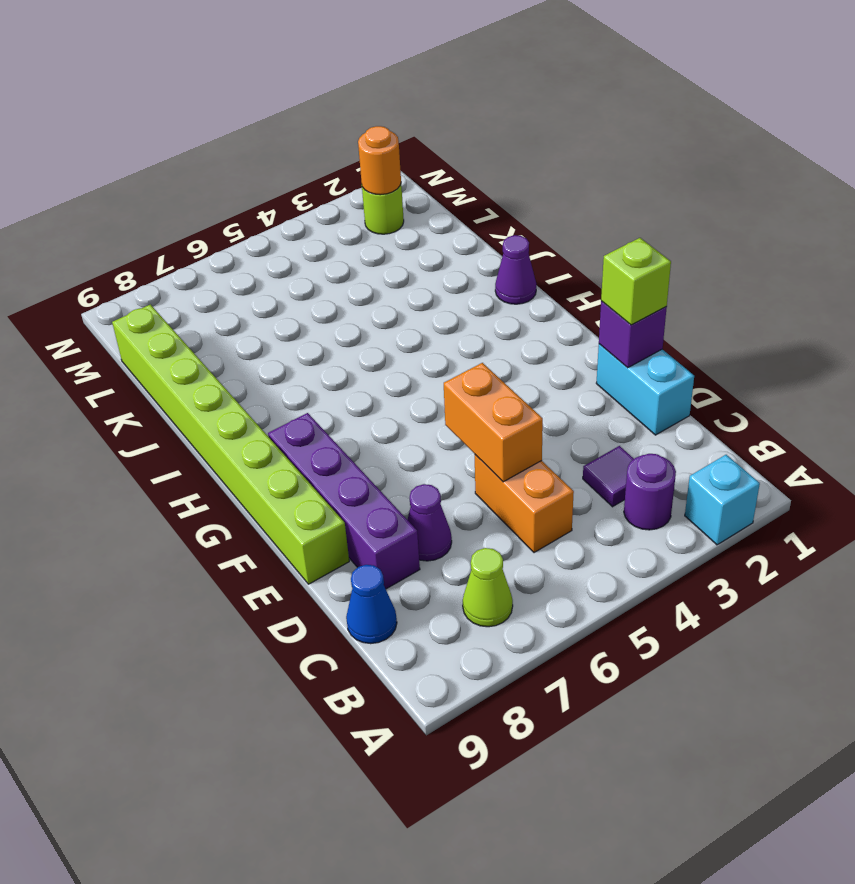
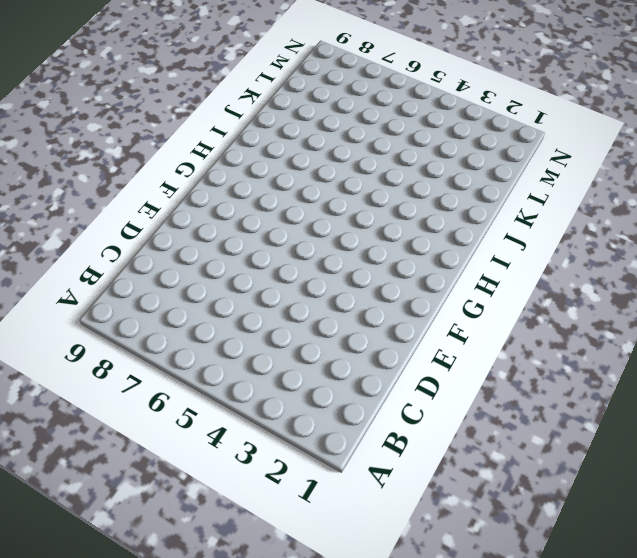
none -> cyan 1x1 brick [685,455,760,545]
none -> purple 1x1 round brick [624,454,676,530]
none -> lime 1x1 cone [463,548,513,627]

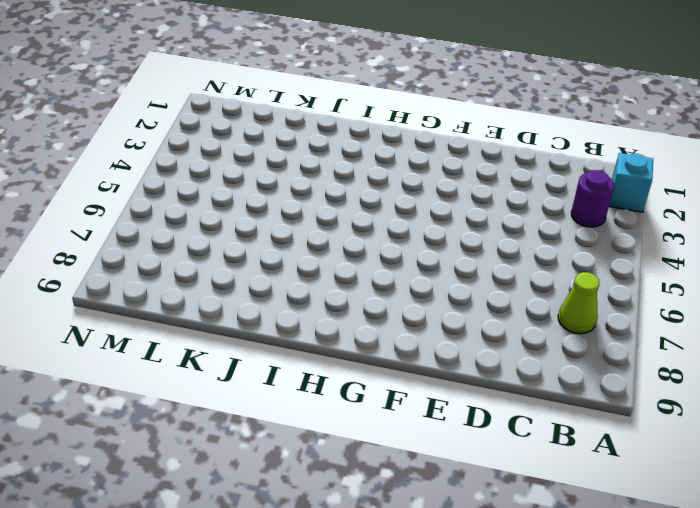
none -> purple 1x1 tile [583,446,634,507]
none -> orange 1x2 brick [475,455,574,553]
none -> blue 1x1 cone [346,565,397,644]

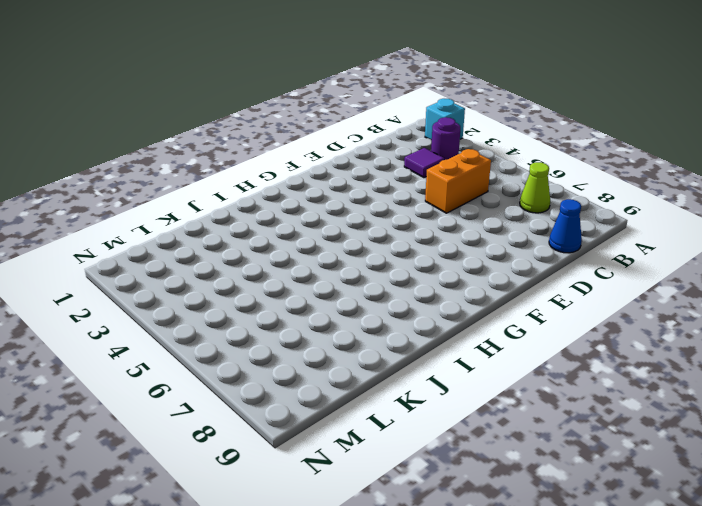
none -> cyan 1x2 brick [596,344,694,435]
none -> purple 1x1 cone [408,484,452,561]
none -> purple 1x4 brick [268,413,420,589]

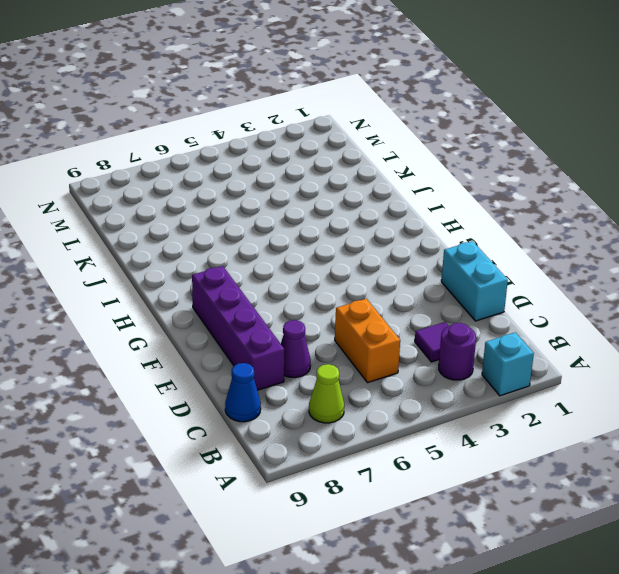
none -> lime 1x8 brick [112,304,349,584]
none -> purple 1x1 cone [495,235,536,304]
none -> lime 1x1 round brick [362,184,404,234]

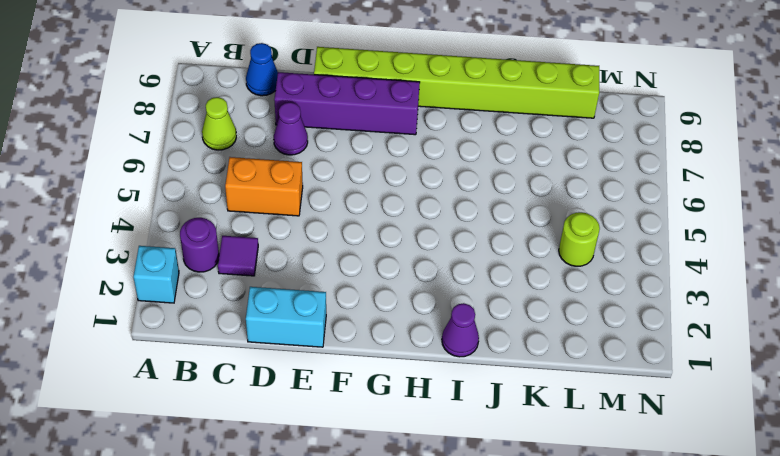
lime 1x1 round brick [559,212,600,266] -> lime 1x1 round brick moved to [362,184,404,234]
none -> orange 1x2 brick [444,363,543,482]
none -> purple 1x1 brick [599,301,667,368]
none -> orange 1x1 round brick [358,126,401,195]

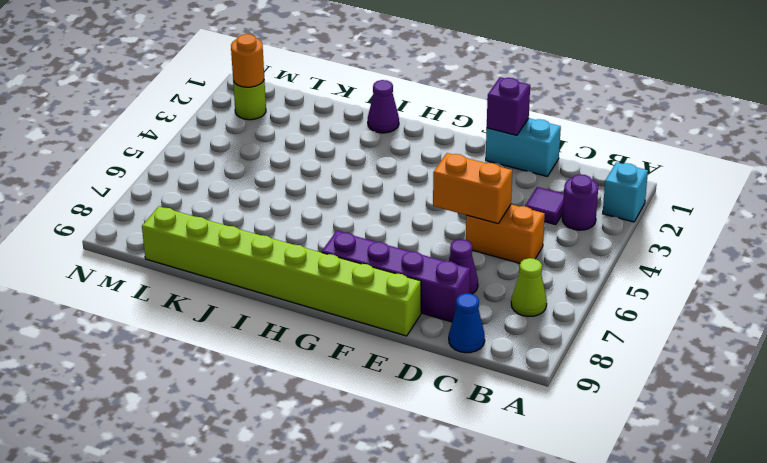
none -> lime 1x1 brick [601,238,671,325]

